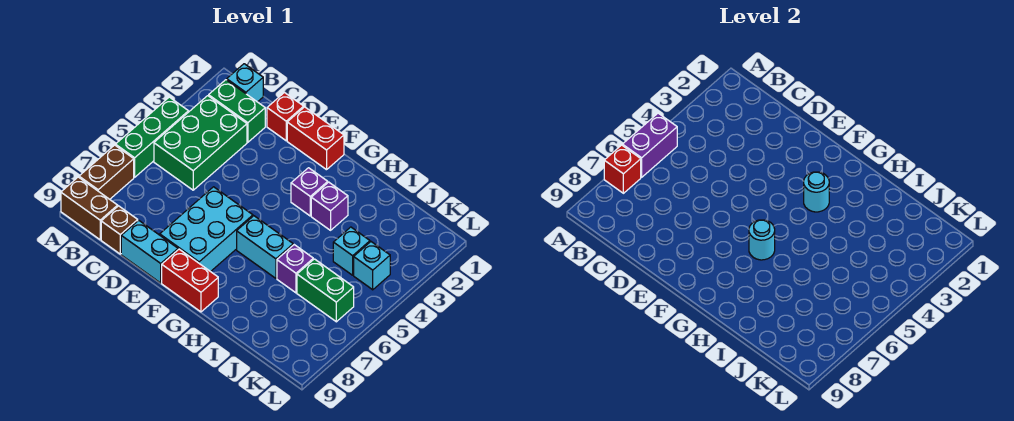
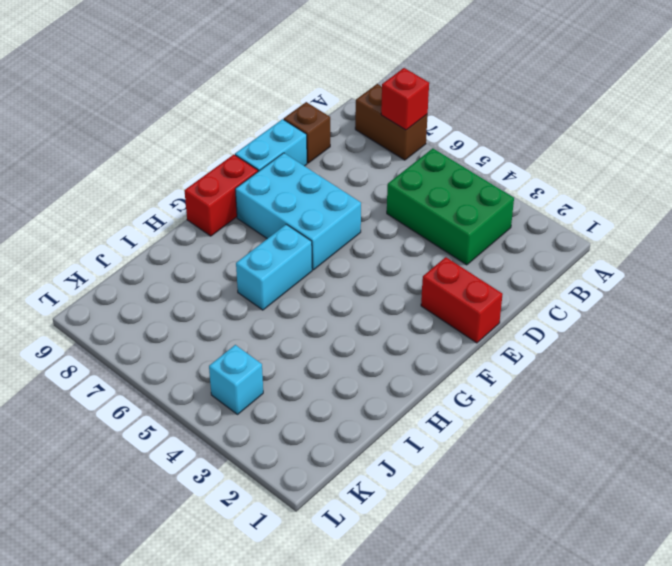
red 1x2 brick [421,257,503,343] -> red 1x2 brick turned to [287,107,344,170]
none -> green 1x3 brick [115,97,188,177]
none -> brown 1x2 brick [61,177,118,240]
none -> cyan 1x1 brick [227,64,263,102]

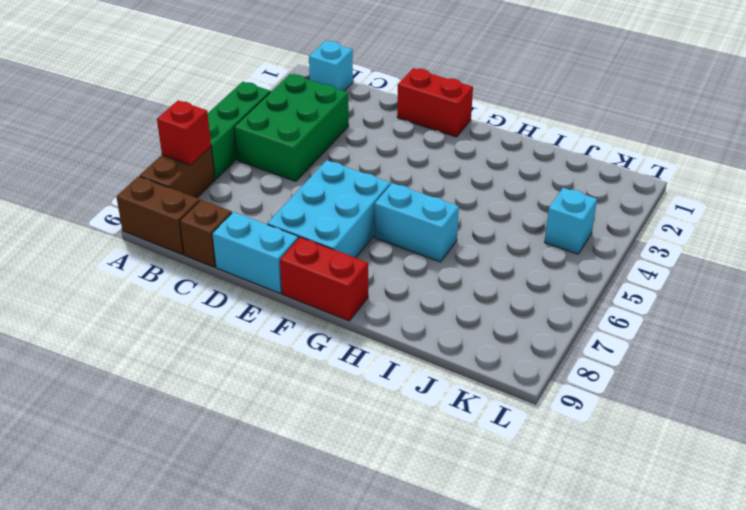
none -> green 1x2 brick [209,80,265,142]
none -> red 1x1 brick [267,93,304,141]
none -> purple 1x1 brick [291,168,328,216]

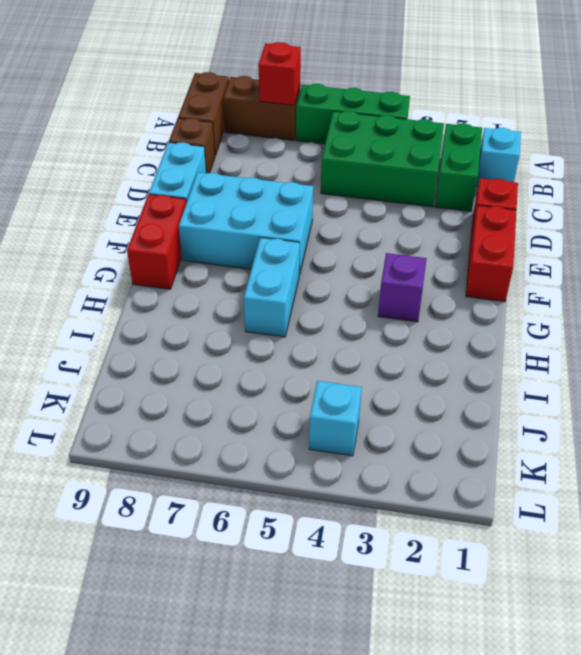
none -> purple 1x1 brick [311,182,348,230]
none -> purple 1x1 brick [277,245,313,293]
none -> cyan 1x1 brick [333,227,370,275]

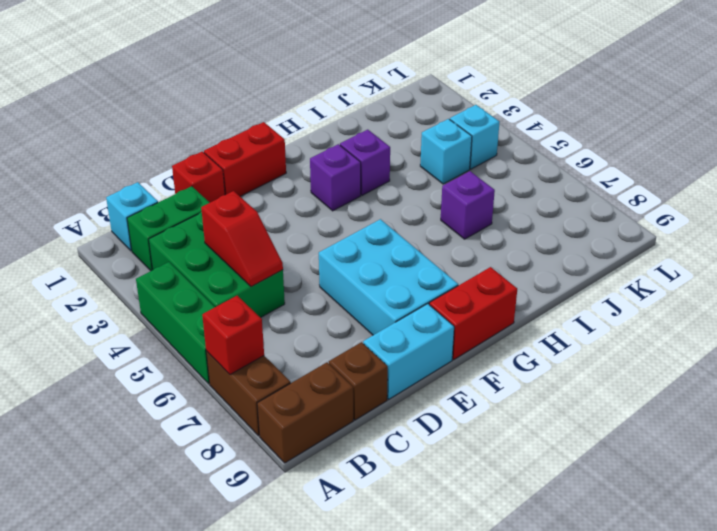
red 1x2 slope [201,191,283,287] -> none
none -> cyan 1x2 brick [237,216,293,278]
none -> green 1x2 brick [297,259,354,322]
none -> purple 1x2 brick [622,113,677,177]

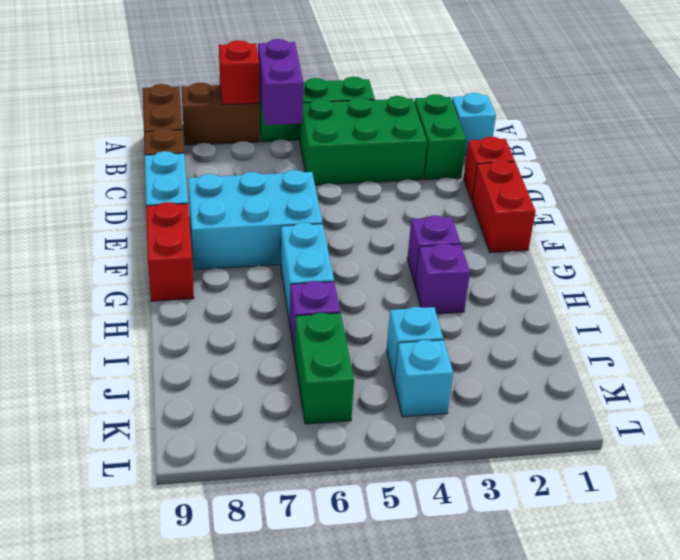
purple 1x2 brick [258,39,304,125] -> purple 1x2 brick turned to [622,113,677,177]
none -> cyan 1x1 round brick [804,172,829,212]
none -> cyan 1x1 round brick [749,220,775,260]

